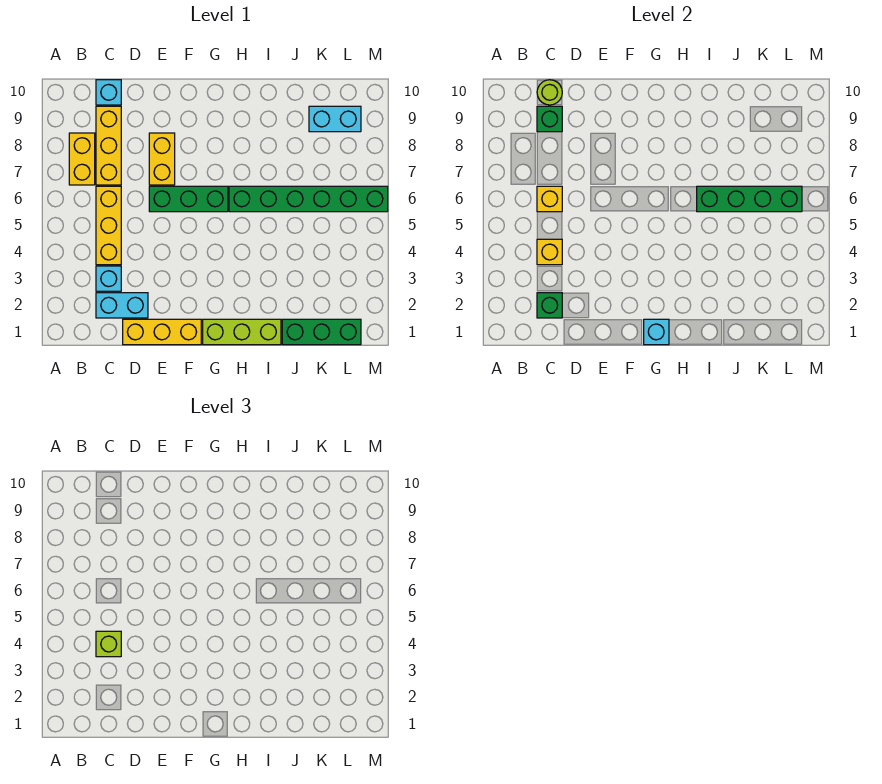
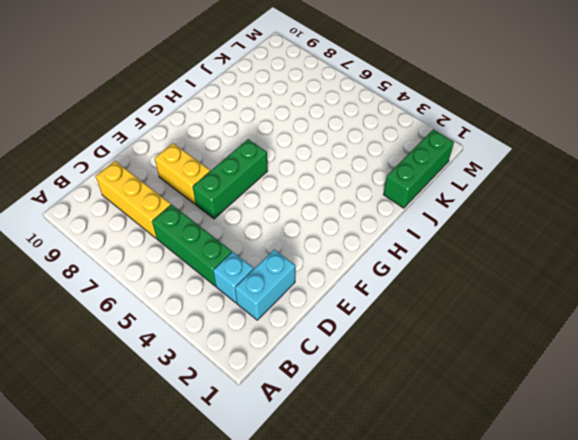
green 1x3 brick [152,205,232,286] -> yellow 1x3 brick [96,186,121,265]
none -> yellow 1x2 brick [69,133,95,185]
none -> cyan 1x1 brick [96,80,121,105]
none -> yellow 1x3 brick [123,319,201,345]

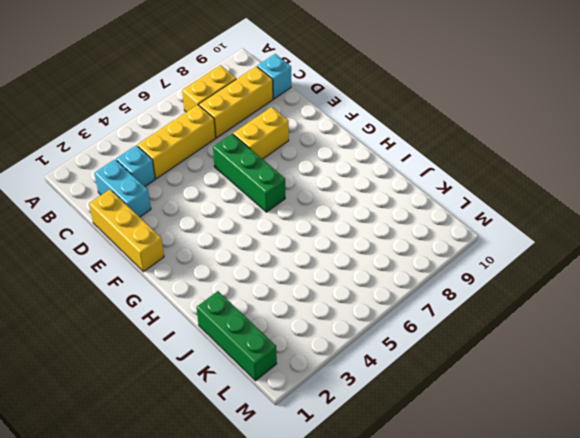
none -> lime 1x3 brick [203,319,281,345]
none -> green 1x6 brick [229,186,388,212]
none -> cyan 1x2 brick [309,106,361,132]

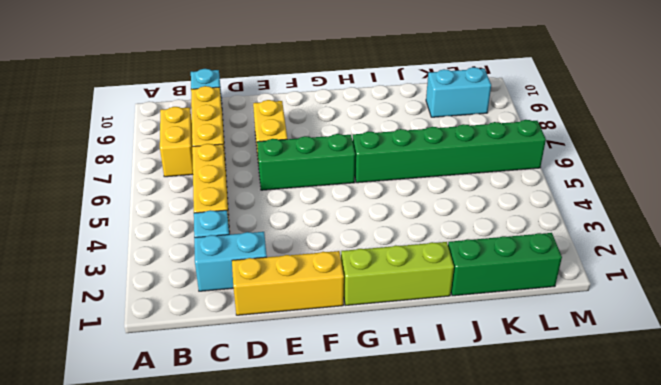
none -> green 1x1 brick [537,293,562,318]
none -> yellow 1x1 brick [537,239,562,265]
none -> yellow 1x1 brick [537,186,562,212]

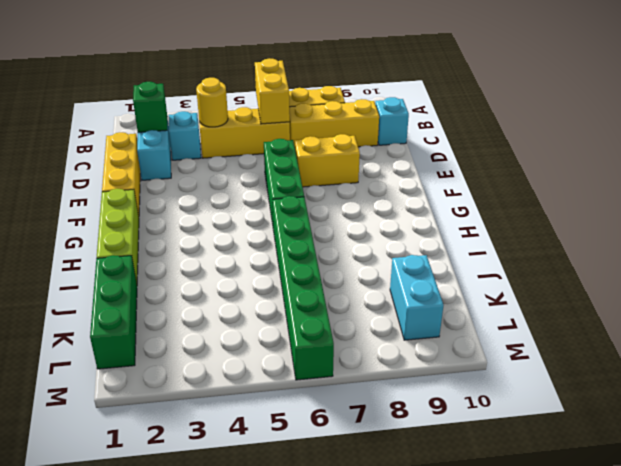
yellow 1x2 brick [255,58,290,124] -> yellow 1x1 brick [537,186,562,212]
yellow 1x1 round brick [196,78,228,127] -> yellow 1x1 brick [537,239,562,265]
none -> green 1x1 brick [537,106,562,132]
none -> lime 1x1 round brick [537,80,562,105]
none -> cyan 1x1 brick [644,319,669,345]

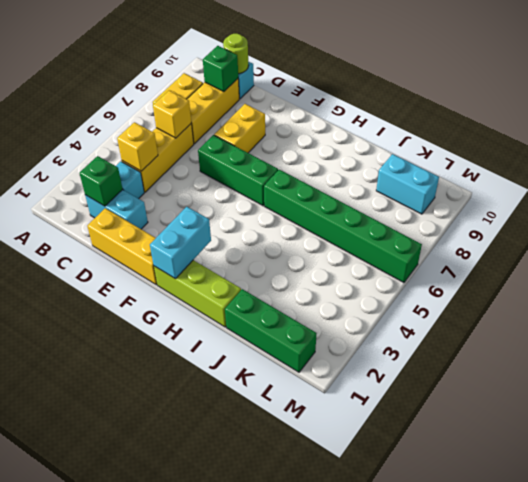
cyan 1x2 brick [150,207,211,279] -> cyan 1x1 brick [644,319,669,345]
none -> green 1x4 brick [697,186,802,212]
none -> lime 1x1 brick [96,631,121,657]

